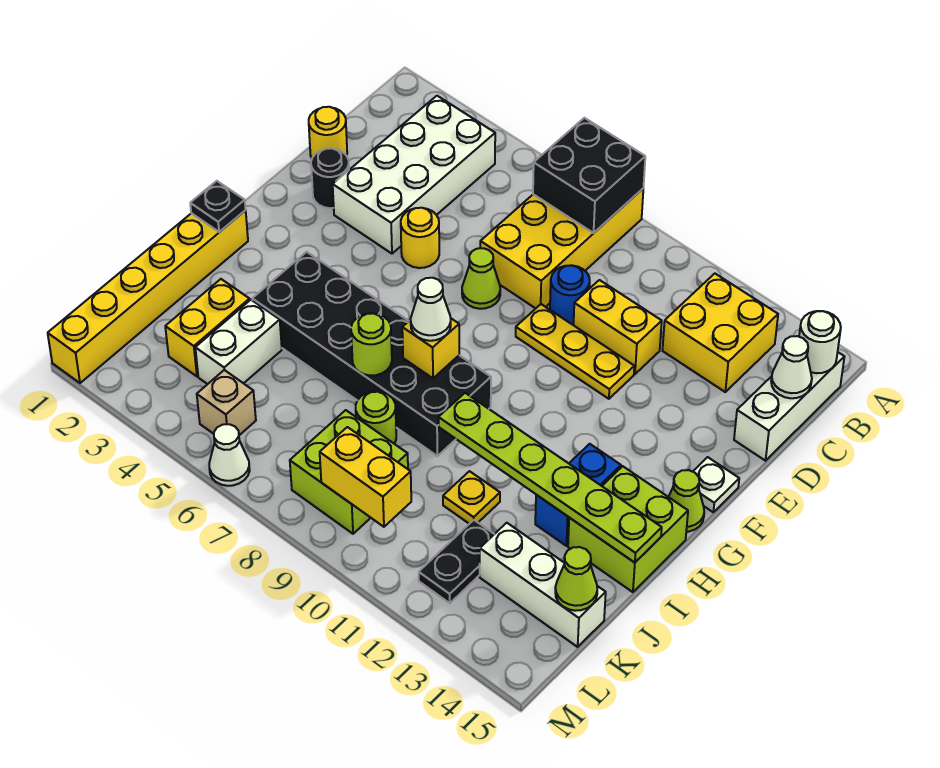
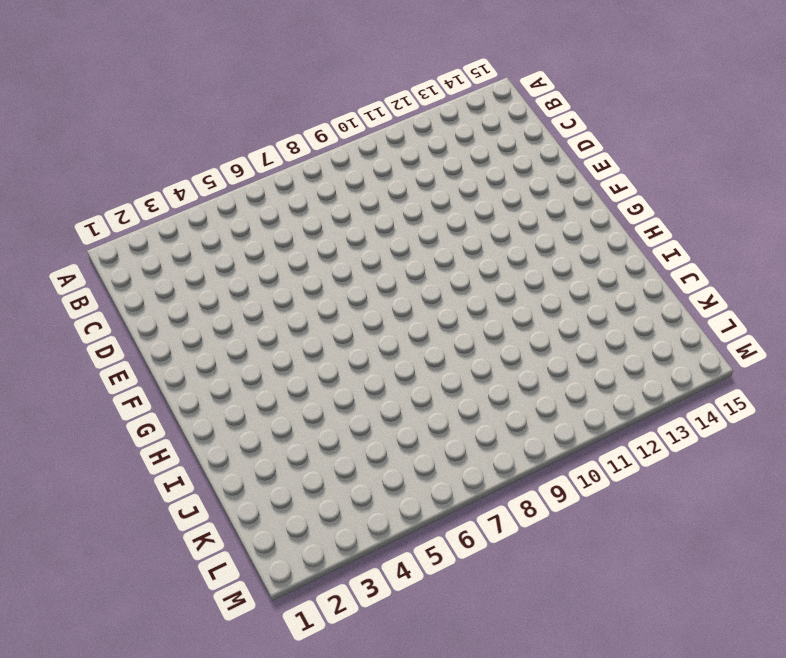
none -> yellow 2x4 brick [480,189,643,308]
none -> white 2x4 brick [333,96,495,254]
none -> yellow 2x2 brick [662,274,778,392]
none -> white 1x3 brick [734,352,844,461]

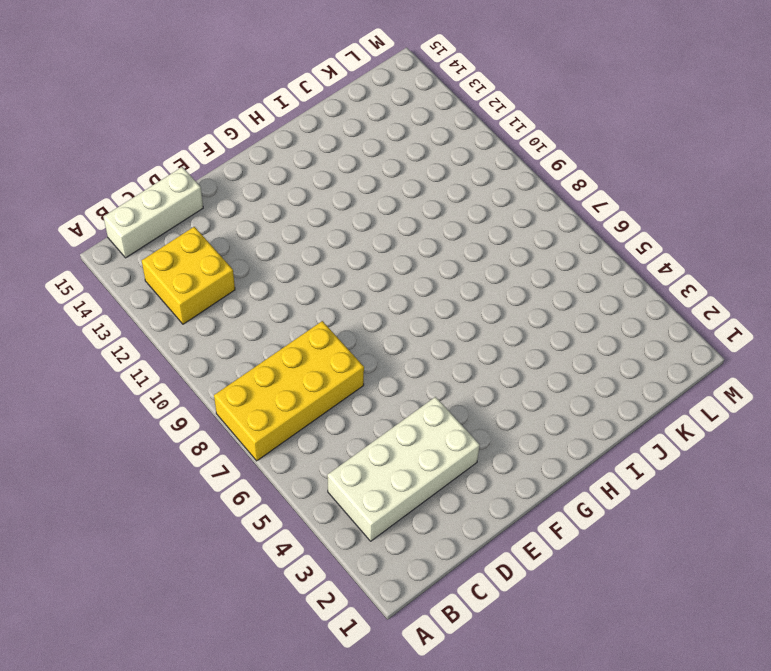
none -> yellow 1x1 round brick [309,107,347,158]
none -> blue 1x1 round brick [550,265,590,325]
none -> yellow 1x2 brick [574,280,662,374]
none -> black 1x1 round brick [311,148,349,208]

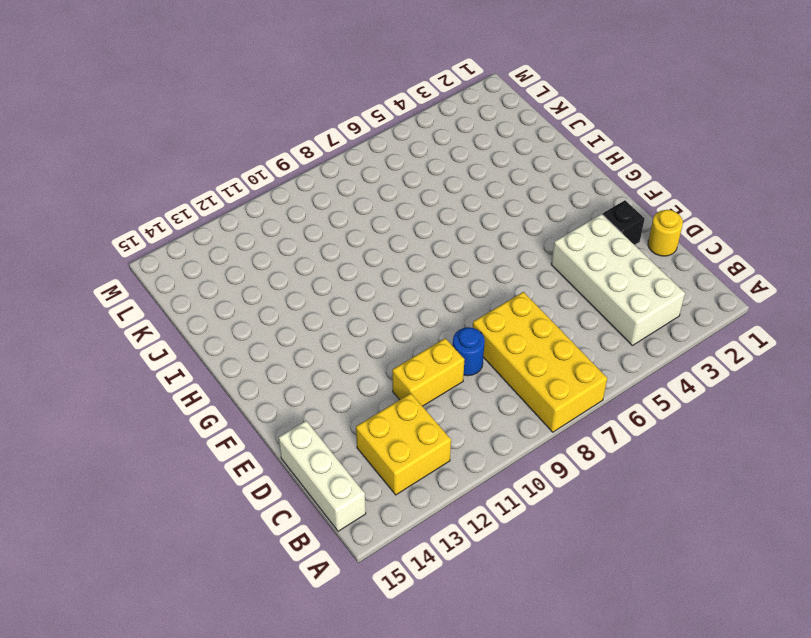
black 1x1 brick [602,200,645,245] -> black 1x1 round brick [311,148,349,208]
none -> yellow 1x1 round brick [401,208,439,268]
none -> lime 1x1 cone [462,248,500,309]
none -> yellow 1x3 plate [516,304,634,399]
none -> white 1x1 plate [693,457,739,512]

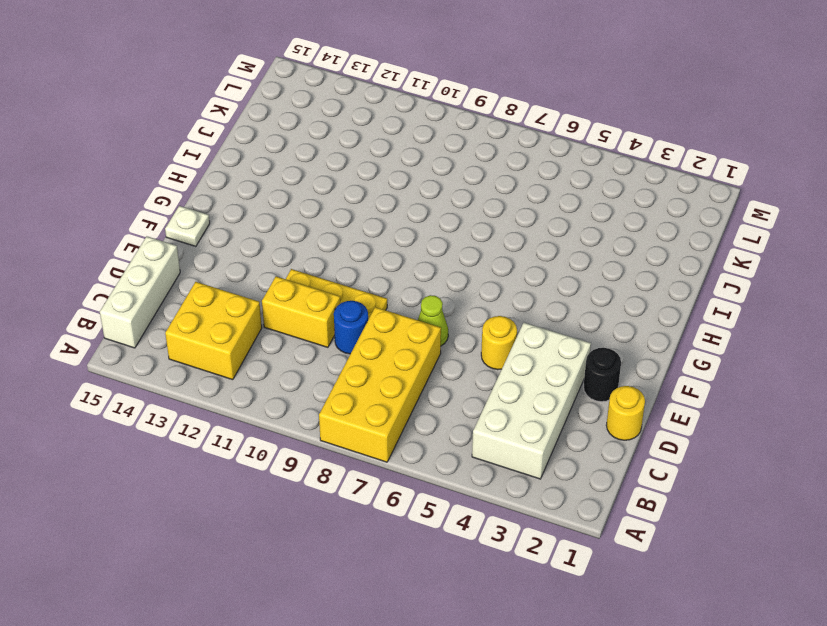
none -> lime 1x1 cone [669,470,704,532]
none -> yellow 1x6 brick [48,211,248,383]
none -> black 2x6 brick [252,252,491,456]
none -> blue 1x2 brick [535,444,621,546]

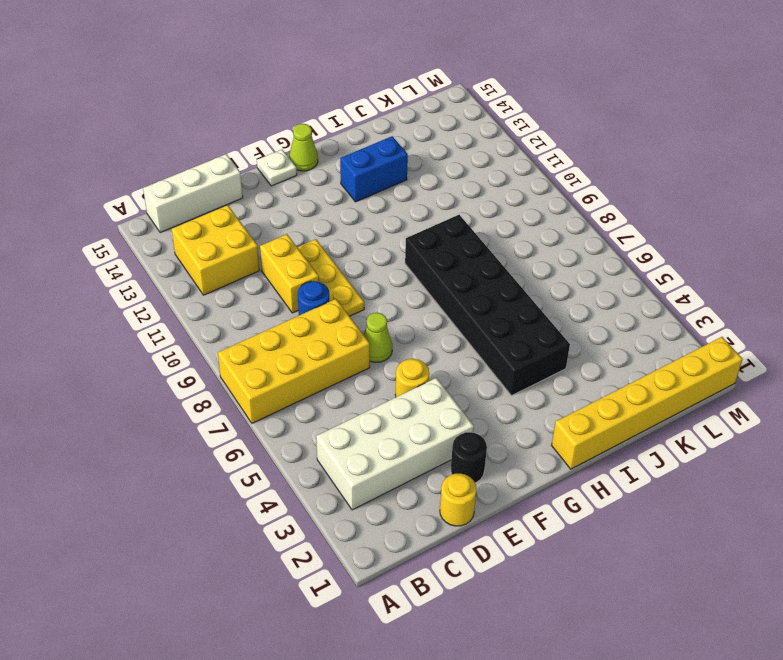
none -> lime 2x2 brick [568,466,688,592]
none -> yellow 1x2 brick [165,279,250,376]
none -> white 1x2 brick [195,300,282,384]
none -> lime 1x1 round brick [356,391,396,444]

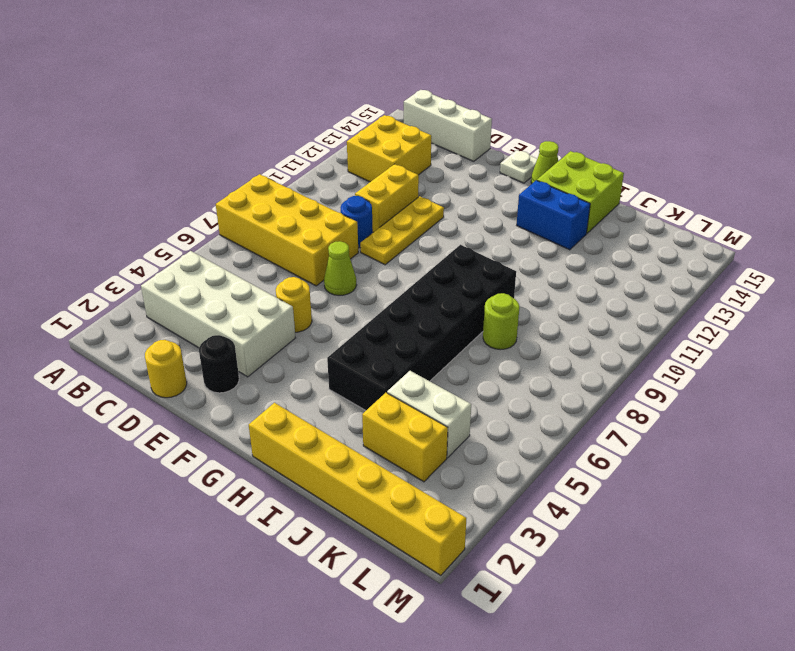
none -> yellow 1x1 plate [443,471,500,524]
none -> lime 2x2 brick [290,410,408,534]
none -> black 1x2 plate [419,520,494,603]
none -> white 1x3 brick [480,523,606,647]

